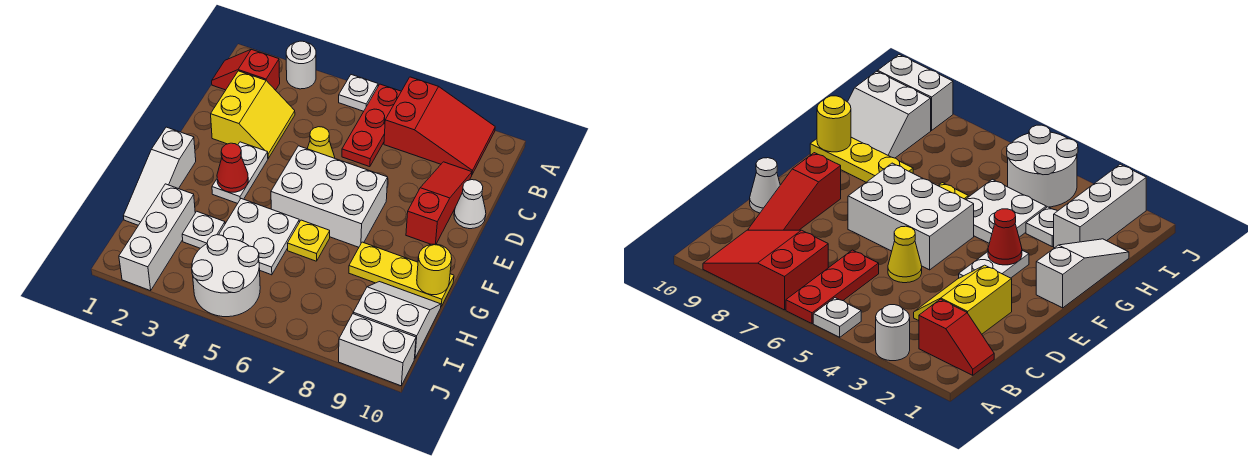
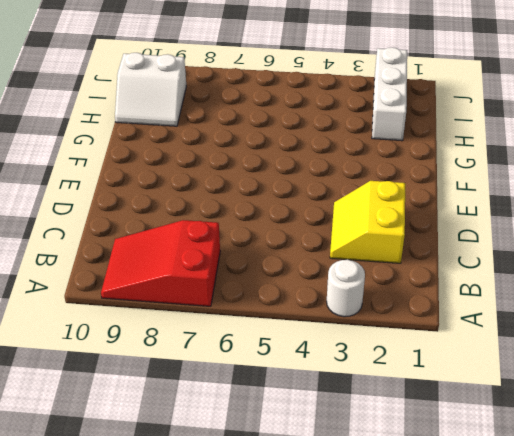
none -> white 1x1 plate [339,75,378,111]
none -> red 1x3 plate [342,84,401,167]
none -> red 1x2 slope [212,49,280,90]

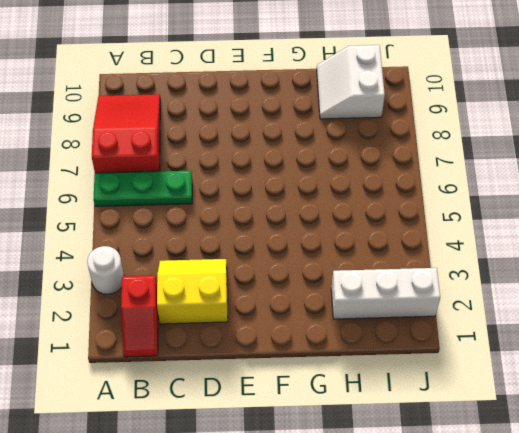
green 1x3 plate [94,171,192,206] -> red 1x3 plate [342,84,401,167]
none -> white 1x1 plate [339,75,378,111]
none -> red 1x3 slope [406,162,472,244]
none -> yellow 1x1 cone [307,127,335,158]

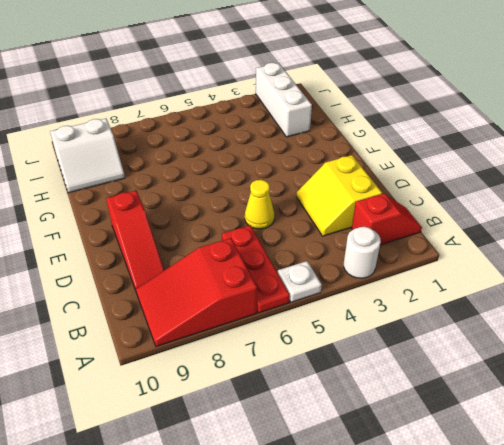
none -> white 1x1 cone [454,180,486,229]
none -> white 1x2 plate [212,142,268,204]
none -> white 2x3 brick [271,146,388,247]

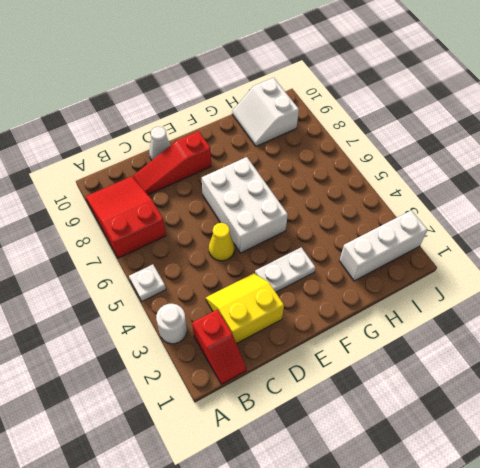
none -> red 1x3 plate [342,84,401,167]
none -> white 1x3 slope [123,127,196,225]
none -> white 2x2 plate [219,199,299,275]

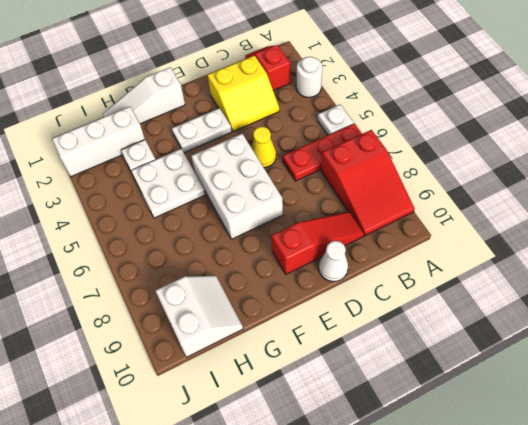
none -> yellow 1x1 plate [287,220,330,261]
none -> yellow 1x3 plate [349,242,454,306]
none -> white 2x2 round brick [192,235,260,317]

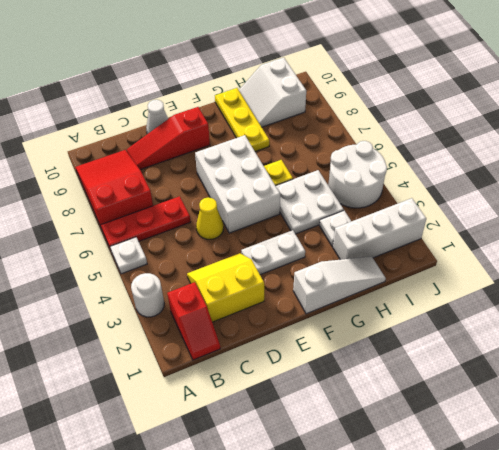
none -> white 1x2 brick [339,314,416,386]
none -> red 1x1 cone [217,143,248,192]
none -> yellow 1x1 round brick [417,244,452,295]

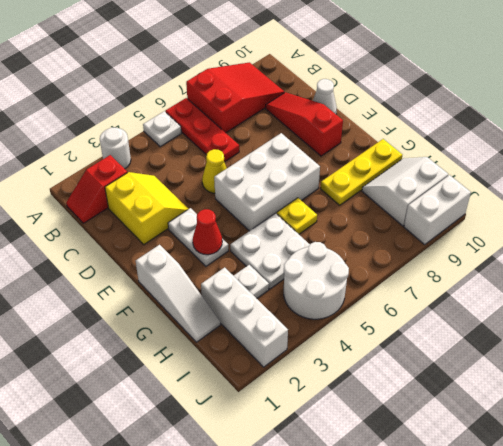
none -> yellow 1x1 round brick [417,244,452,295]

